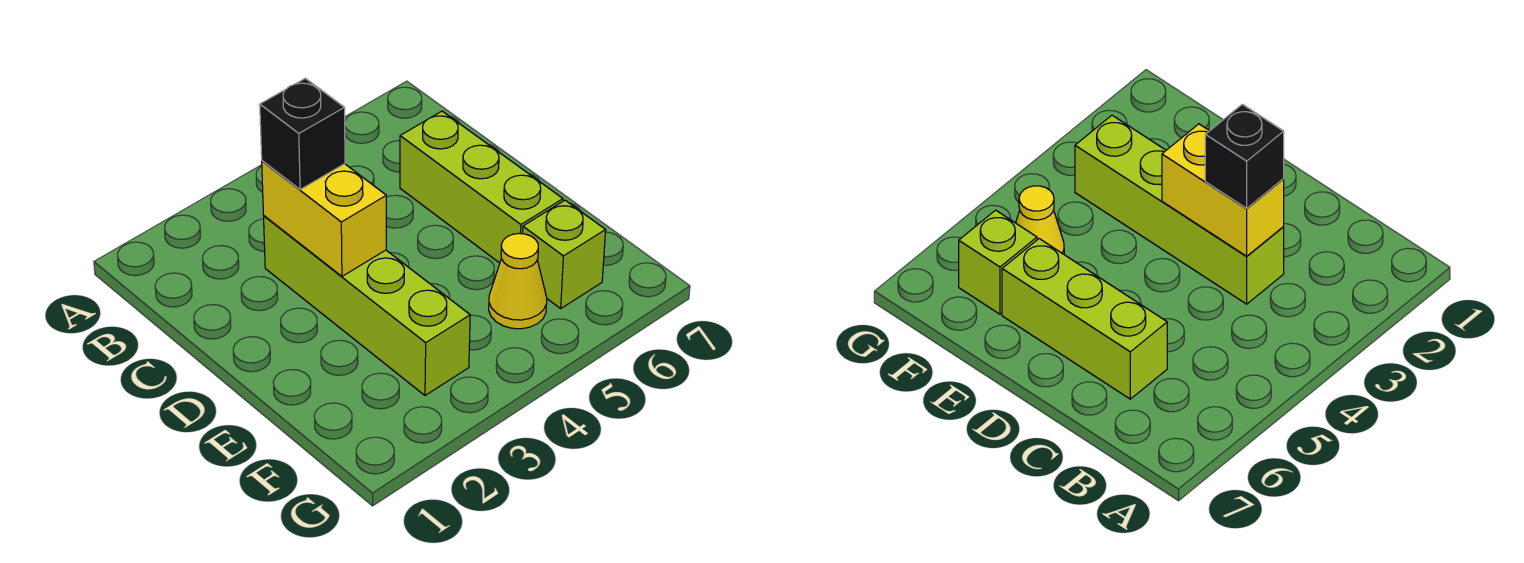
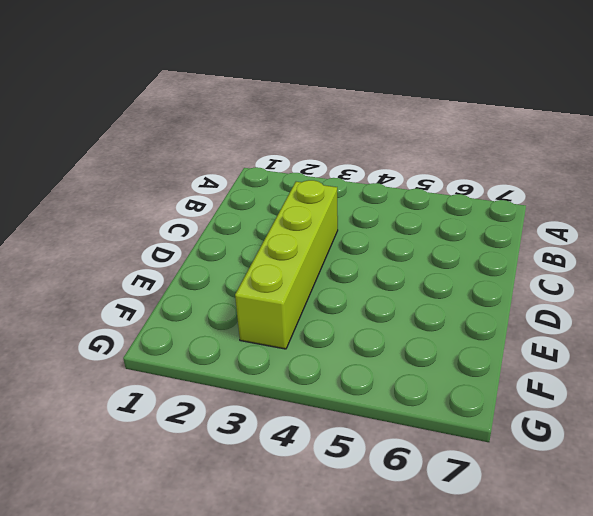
none -> lime 1x3 brick [400,111,563,263]
none -> yellow 1x1 cone [489,233,547,329]

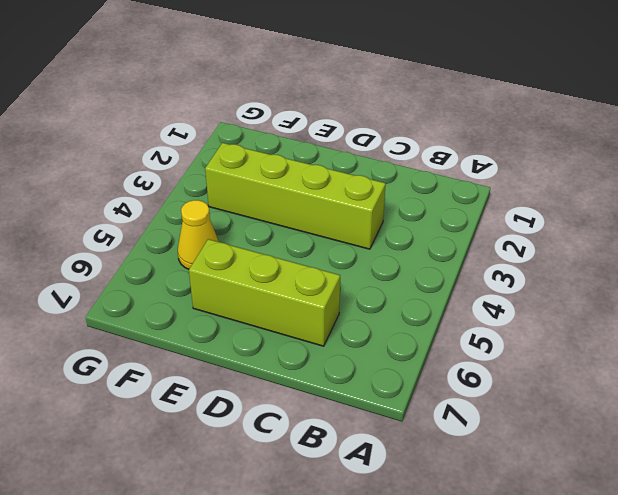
none -> lime 1x1 brick [523,200,606,308]
none -> yellow 1x2 brick [262,161,386,276]

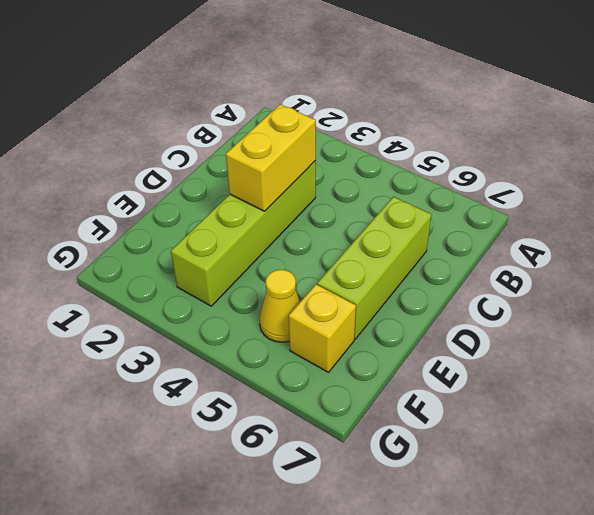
yellow 1x1 brick [289,284,356,372] -> lime 1x1 brick [523,200,606,308]
none -> black 1x1 brick [260,78,345,190]

